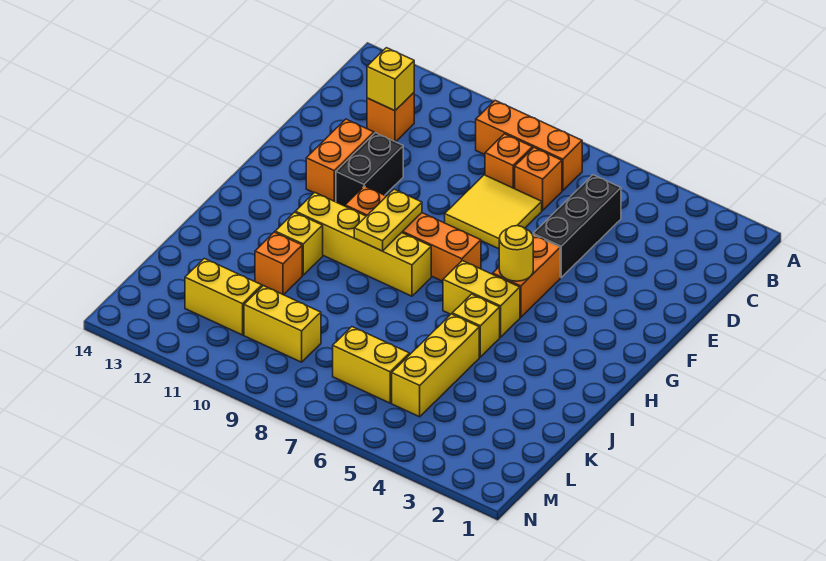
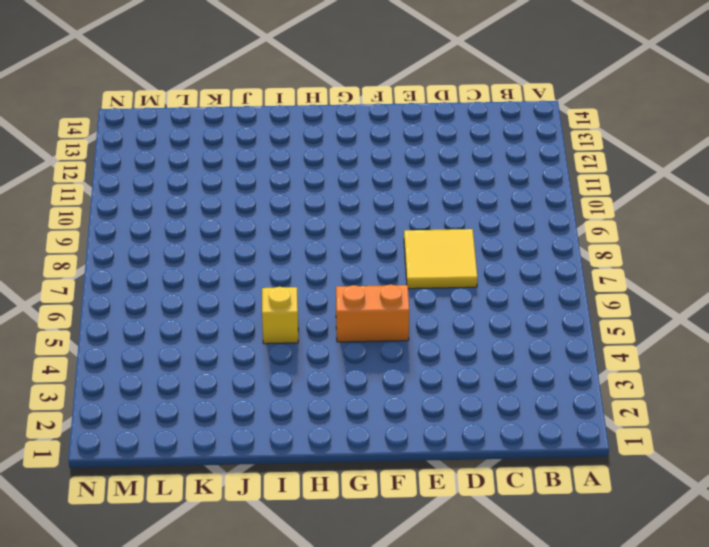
none -> orange 1x3 brick [476,100,582,191]
none -> black 1x3 brick [533,175,621,277]
none -> orange 1x1 brick [515,148,562,210]

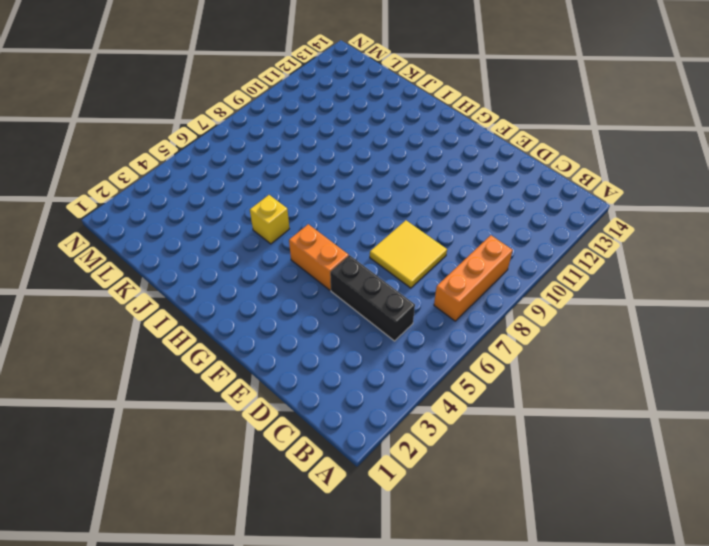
none -> orange 1x1 brick [515,148,562,210]
none -> orange 1x1 brick [485,134,532,189]
none -> orange 1x1 brick [367,93,414,142]

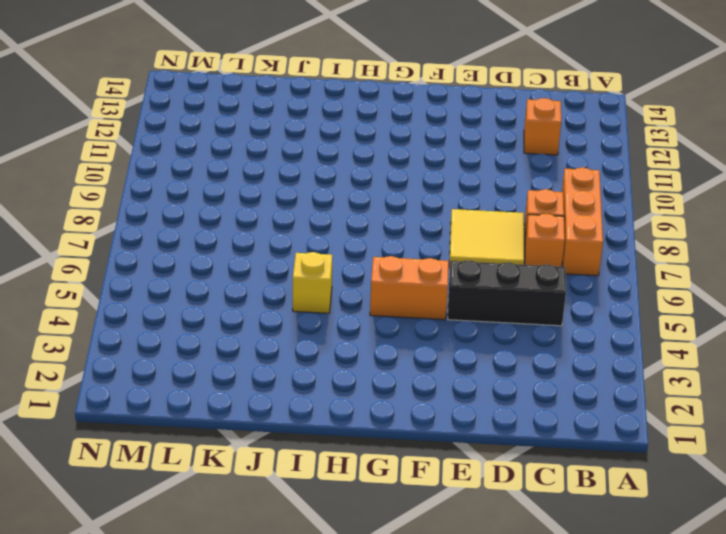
none -> black 1x2 brick [336,133,403,206]
none -> orange 1x2 brick [306,119,374,201]
none -> orange 1x4 brick [345,186,481,281]

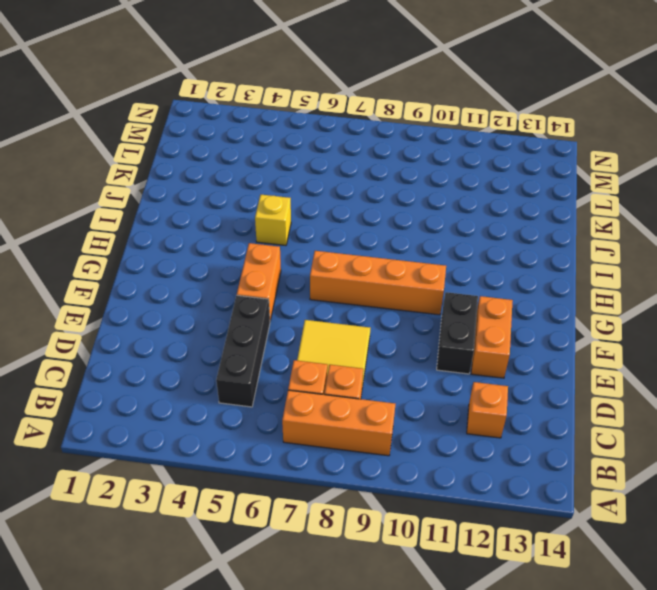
none -> yellow 1x2 brick [443,261,520,337]
none -> yellow 1x4 brick [295,192,431,296]
none -> yellow 1x1 brick [275,212,323,275]

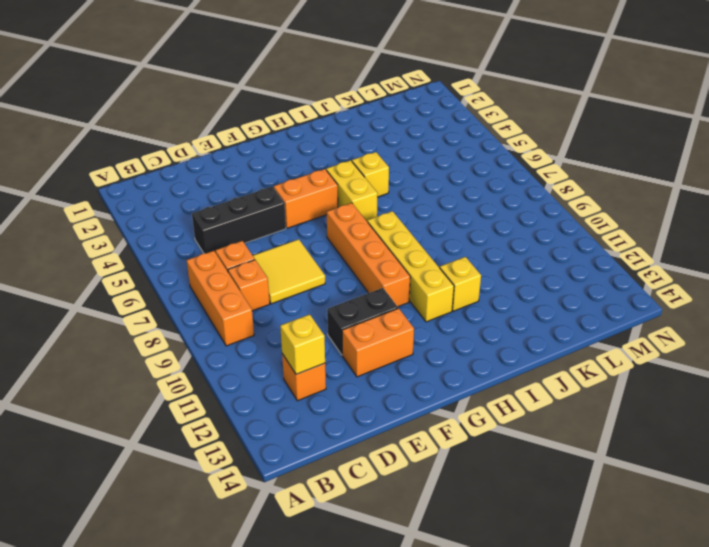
none -> yellow 1x3 brick [392,314,479,417]
none -> orange 1x1 brick [255,232,302,295]
none -> yellow 1x2 brick [333,327,409,403]

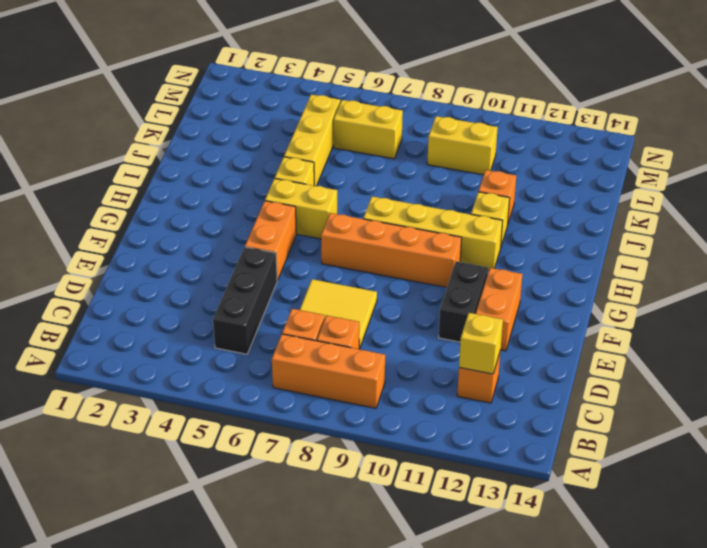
none -> yellow 1x2 brick [185,258,262,335]
none -> yellow 1x1 round brick [499,226,533,281]
none -> yellow 1x2 plate [354,189,422,251]

